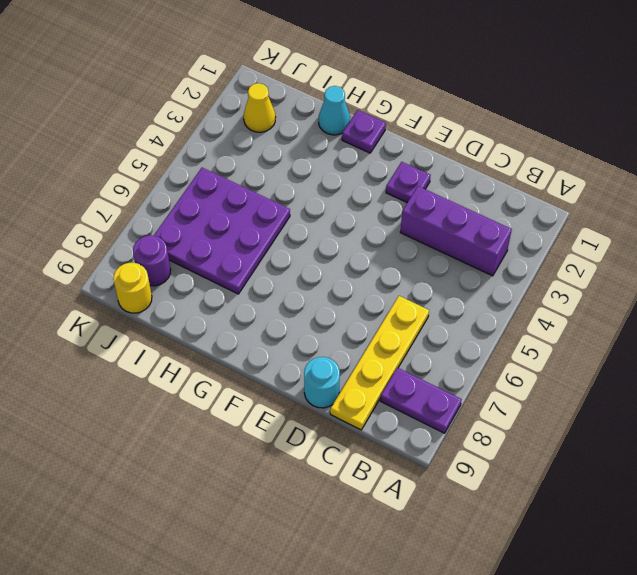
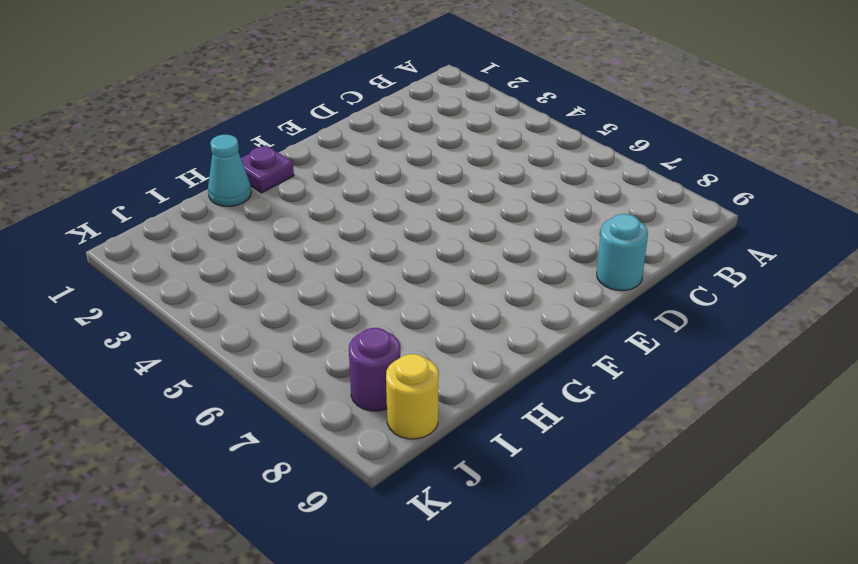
none -> purple 1x2 plate [380,368,462,433]
none -> purple 1x3 brick [400,186,512,276]

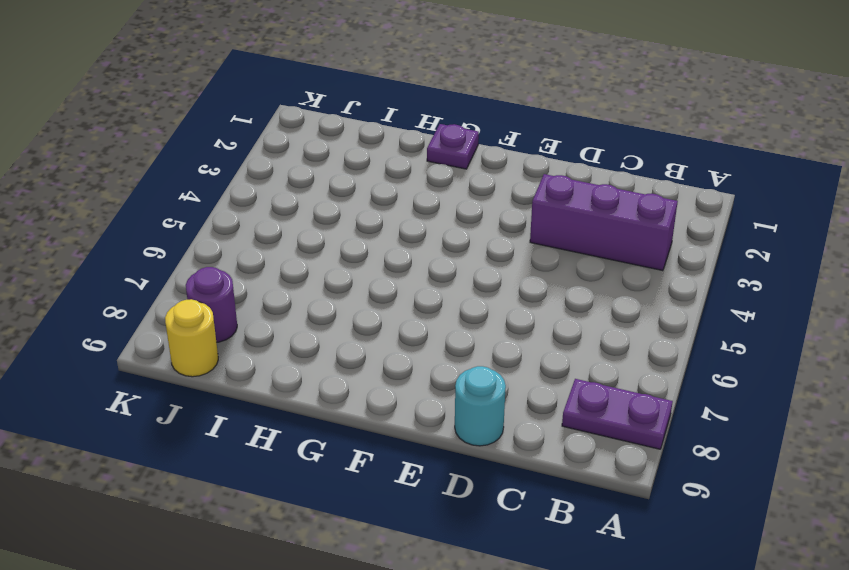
none -> yellow 1x4 plate [330,296,429,430]
none -> purple 1x1 plate [386,162,431,202]

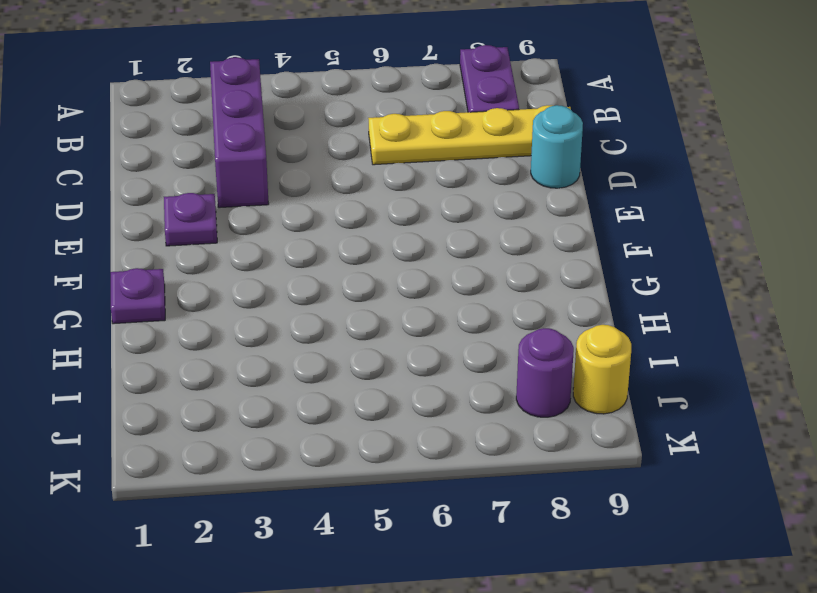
none -> cyan 1x1 cone [319,86,350,135]
none -> purple 3x3 plate [154,168,290,294]

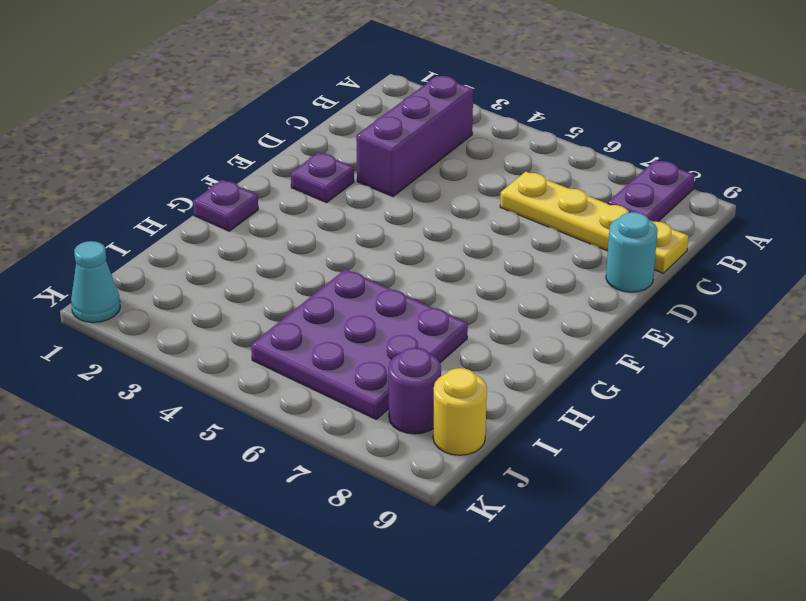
cyan 1x1 cone [71,241,120,323] -> cyan 1x1 cone moved to [319,86,350,135]
none -> yellow 1x1 cone [244,83,276,132]

